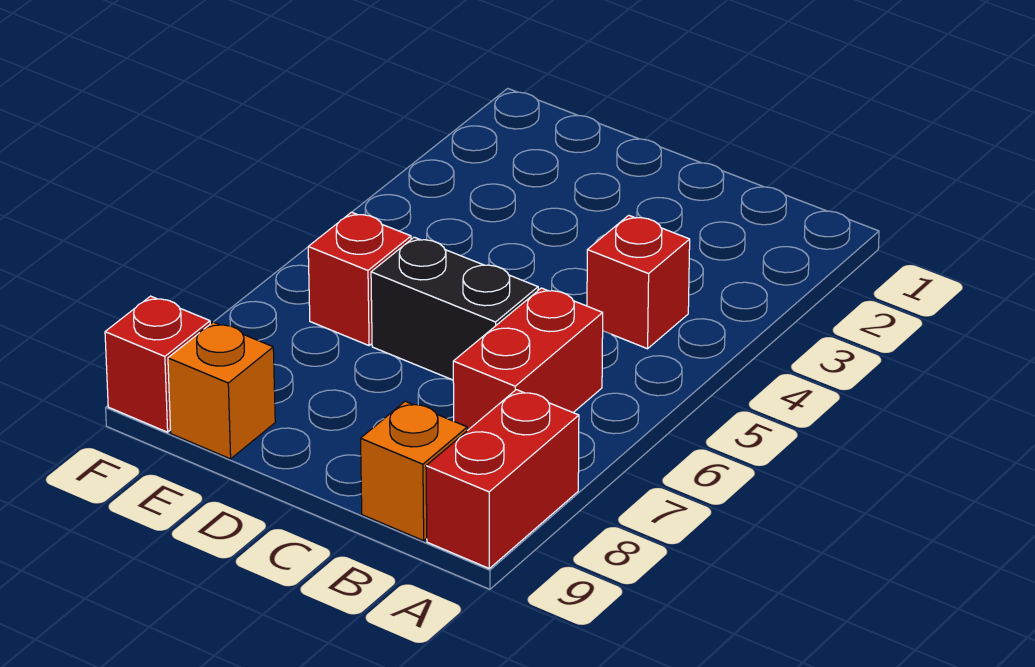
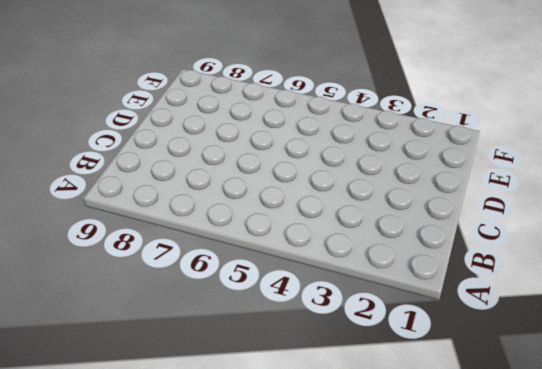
none -> red 1x2 brick [426,390,579,568]
none -> red 1x1 brick [587,215,690,349]

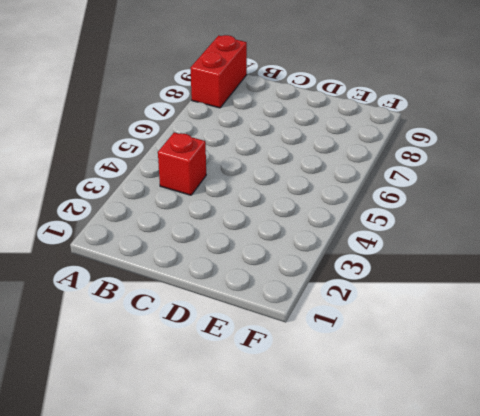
none -> red 1x2 brick [453,288,603,431]
none -> orange 1x1 brick [361,401,467,541]

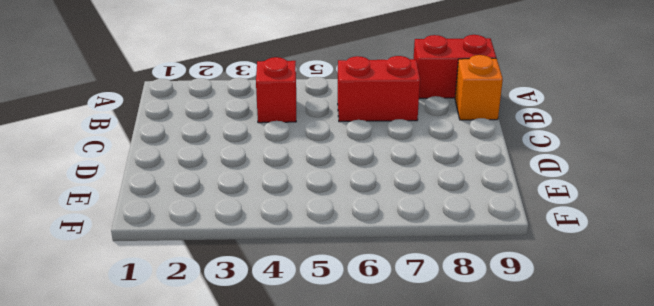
none -> black 1x2 brick [371,237,538,380]
none -> red 1x1 brick [308,212,411,345]

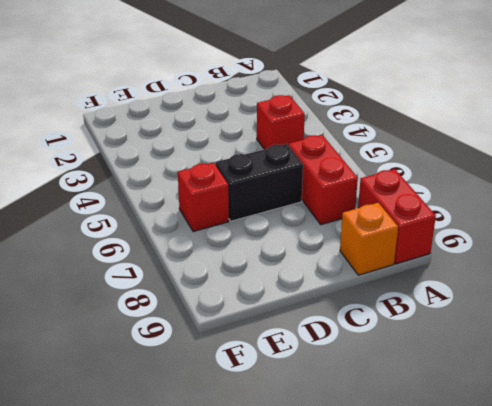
none -> orange 1x1 brick [168,322,275,459]
none -> red 1x1 brick [105,296,210,432]

